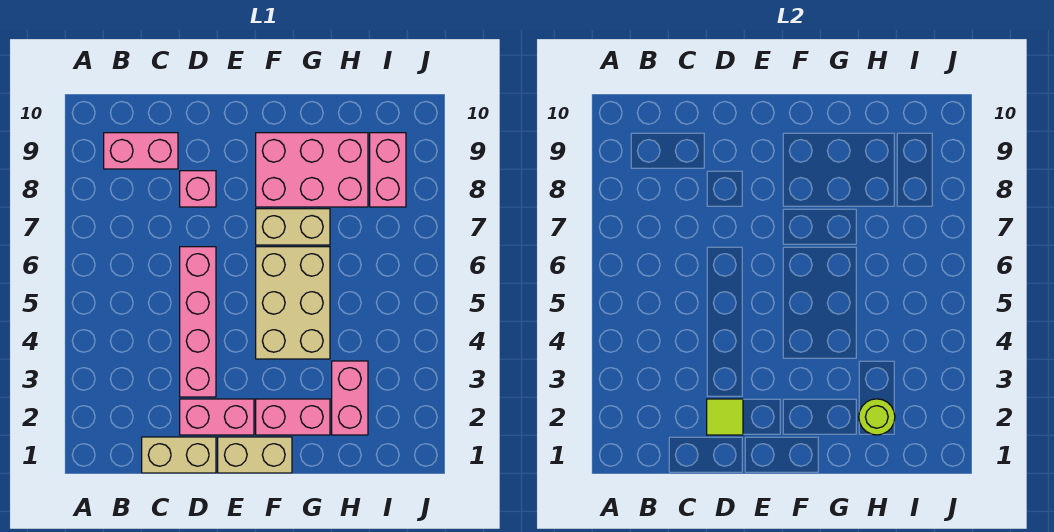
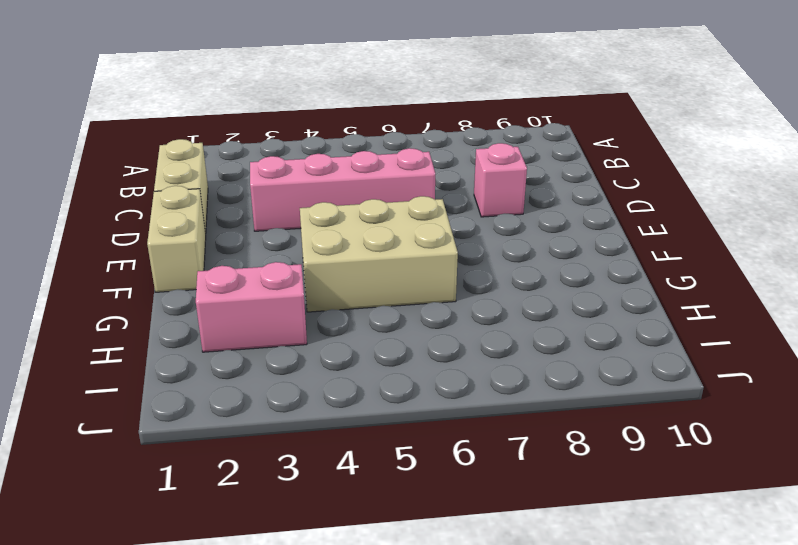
none -> pink 1x2 brick [104,133,178,169]
none -> pink 1x2 brick [180,399,254,435]
none -> pink 1x2 brick [256,399,330,435]

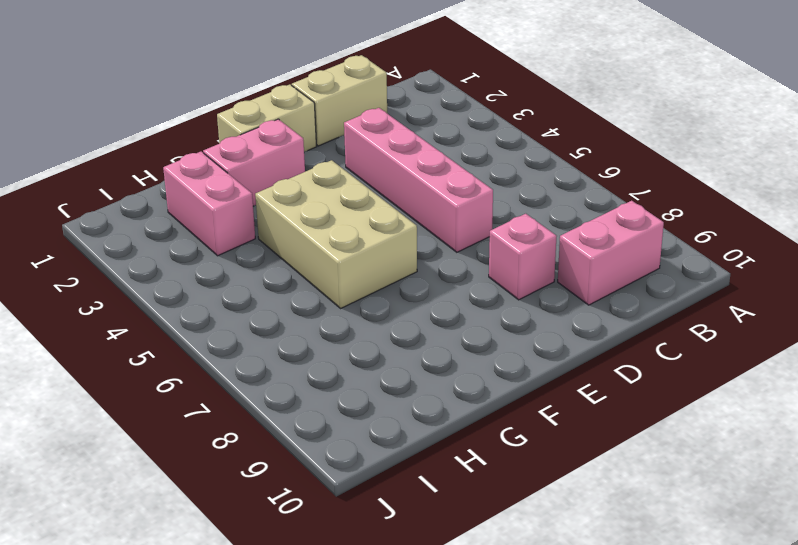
none -> pink 1x2 brick [180,399,254,435]
none -> tan 1x2 brick [256,209,330,245]
none -> pink 2x3 brick [256,133,368,207]

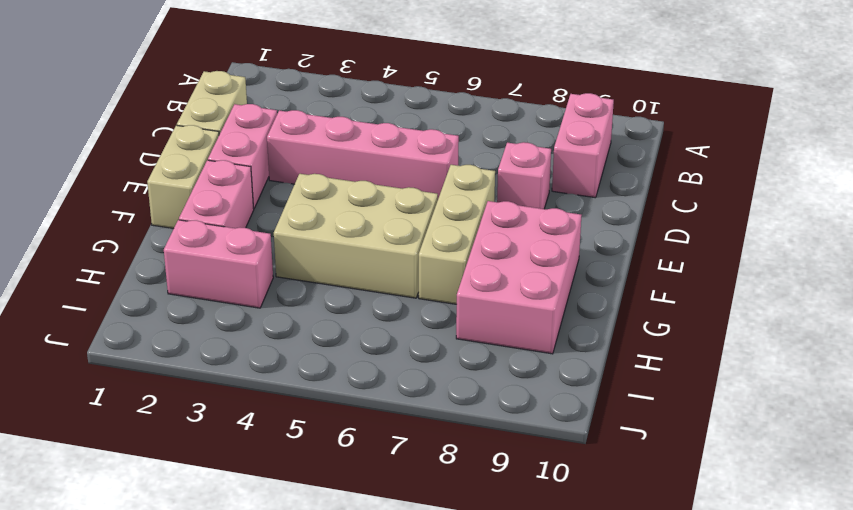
tan 1x3 brick [419,165,495,304] -> tan 1x2 brick [256,209,330,245]
none -> pink 1x2 brick [370,133,406,207]
none -> lime 1x1 tile [707,399,743,435]
none -> lime 1x1 round brick [859,399,895,435]

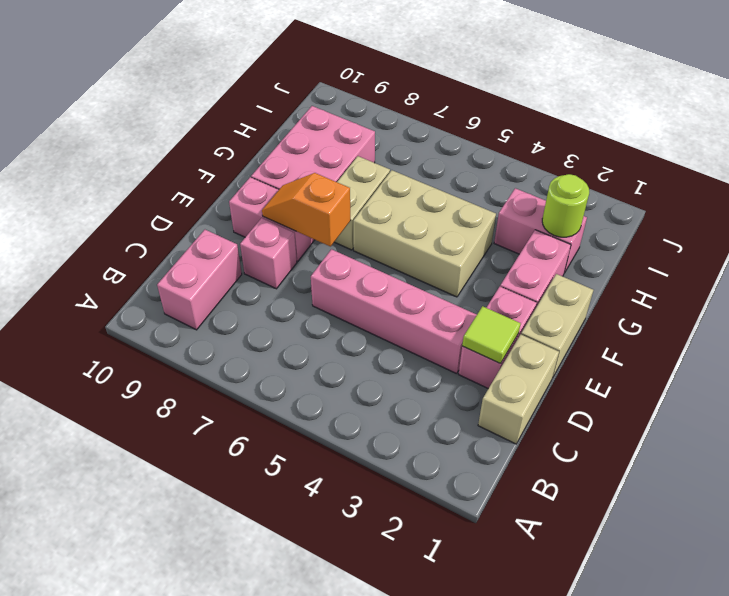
orange 1x2 slope [262,173,350,247] -> none
pink 1x2 brick [229,177,315,261] -> pink 1x2 brick moved to [370,133,406,207]

